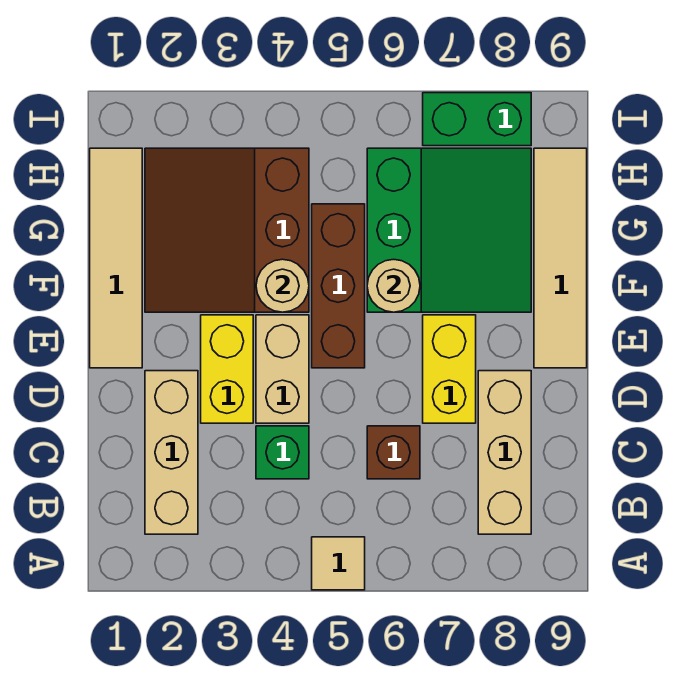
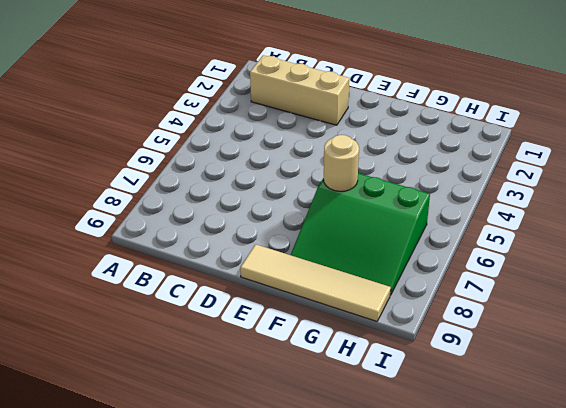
none -> tan 1x1 tile [312,537,365,590]
none -> tan 1x3 brick [478,371,531,534]
none -> green 1x1 brick [256,426,309,479]

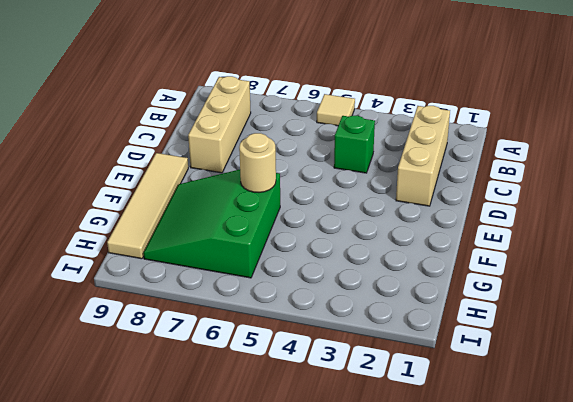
none -> brown 1x1 brick [367,426,420,479]
none -> yellow 1x2 brick [201,315,253,423]
none -> tan 1x2 brick [256,315,309,423]

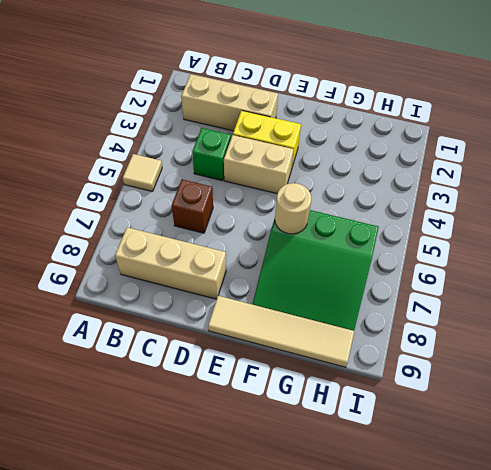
none -> yellow 1x2 brick [423,315,476,423]
none -> tan 1x4 tile [90,148,142,368]
none -> brown 1x3 brick [312,204,365,368]

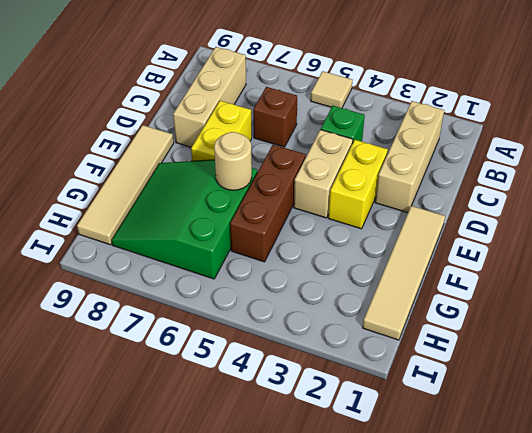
none -> brown 3x3 slope [145,148,309,312]
none -> green 1x2 brick [423,93,531,146]
none -> tan 1x1 round brick [256,259,309,312]

